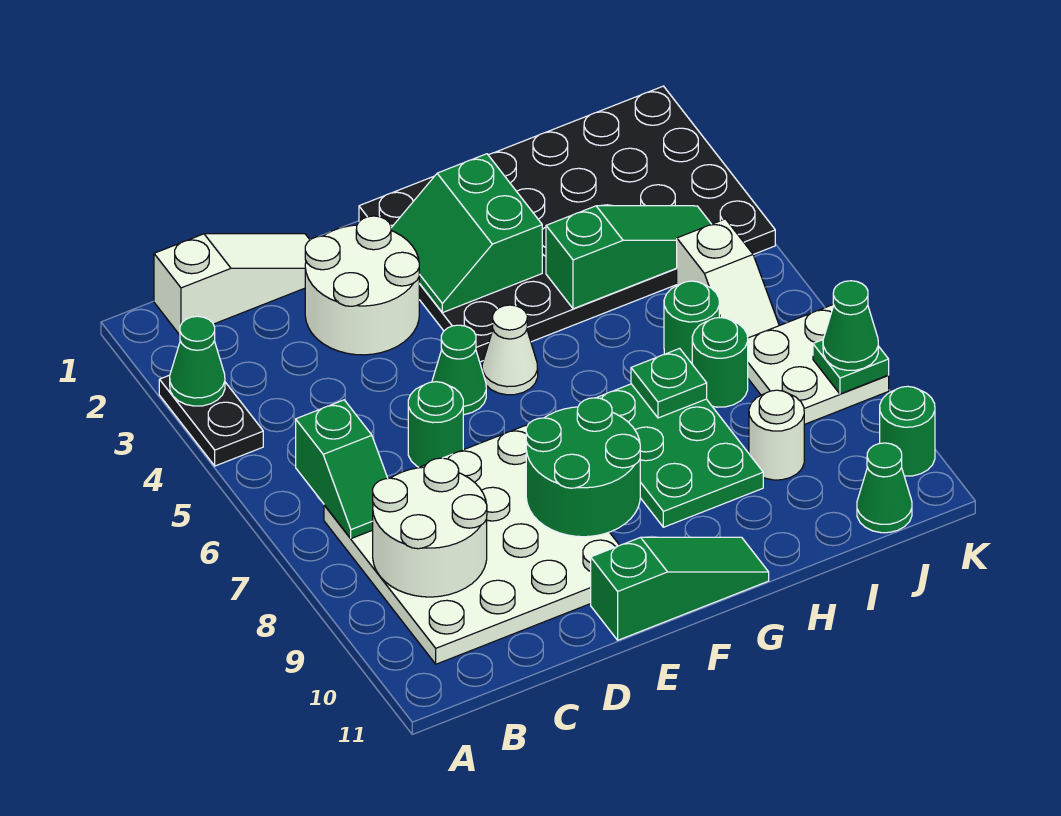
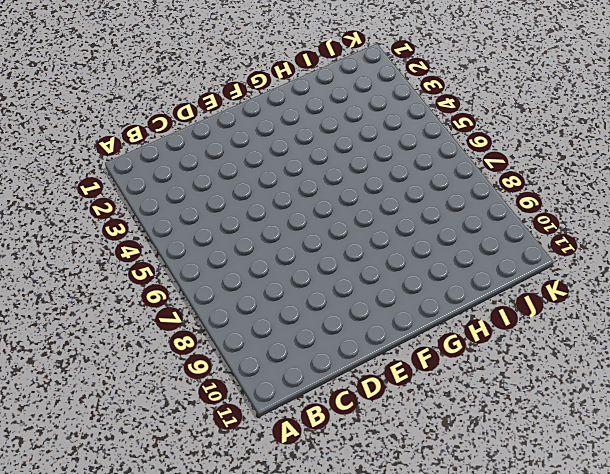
none -> black 1x2 plate [159,375,263,466]
none -> white 1x3 slope [154,234,310,335]
none -> white 4x4 plate [324,425,620,664]

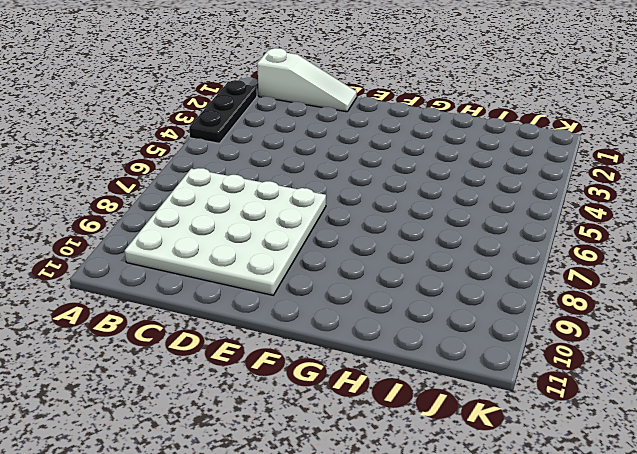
black 1x3 plate [189,80,257,143] -> black 1x2 plate [159,375,263,466]
none -> white 2x2 round brick [305,216,419,355]
none -> green 1x1 round brick [408,382,463,467]
none -> green 1x1 cone [432,325,486,415]

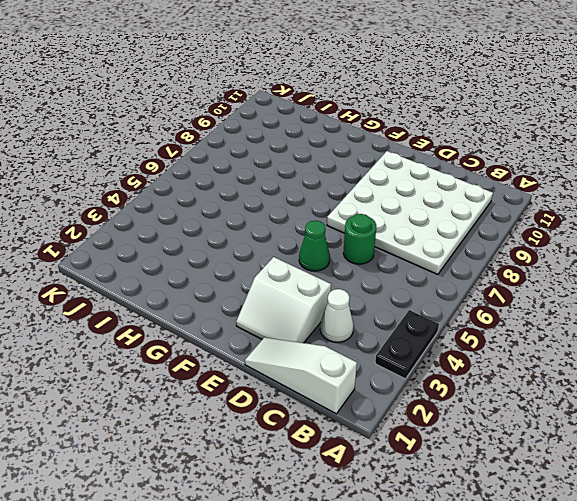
white 1x1 cone [320,289,354,342] -> white 1x1 cone moved to [482,305,538,395]
white 2x2 slope [236,257,331,343] -> white 2x2 round brick [305,216,419,355]
none -> green 1x3 slope [591,537,769,640]
none -> black 4x6 plate [359,86,775,362]
none -> green 2x3 plate [597,384,763,527]

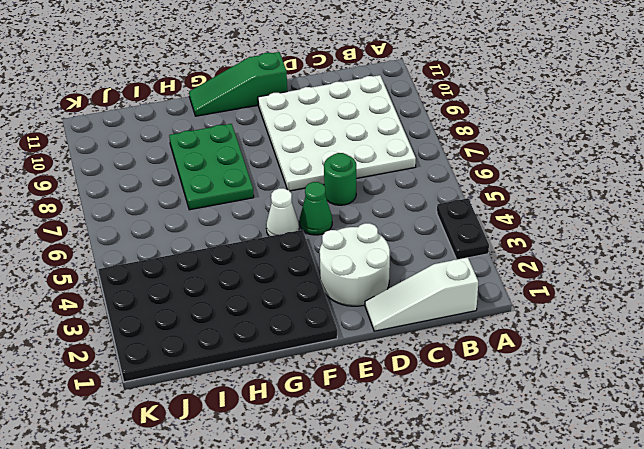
none -> green 1x1 round brick [664,281,719,363]
none -> green 1x1 round brick [692,317,748,407]
none -> white 1x1 round brick [749,390,804,480]

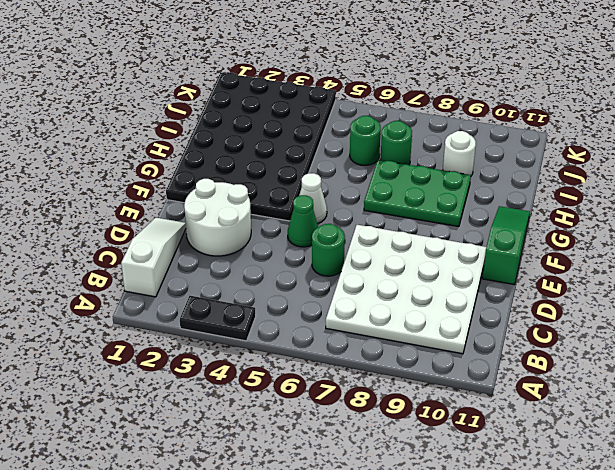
none -> white 1x2 slope [677,219,779,338]
none -> white 2x2 plate [748,305,889,425]
none -> green 1x1 cone [857,443,912,533]

